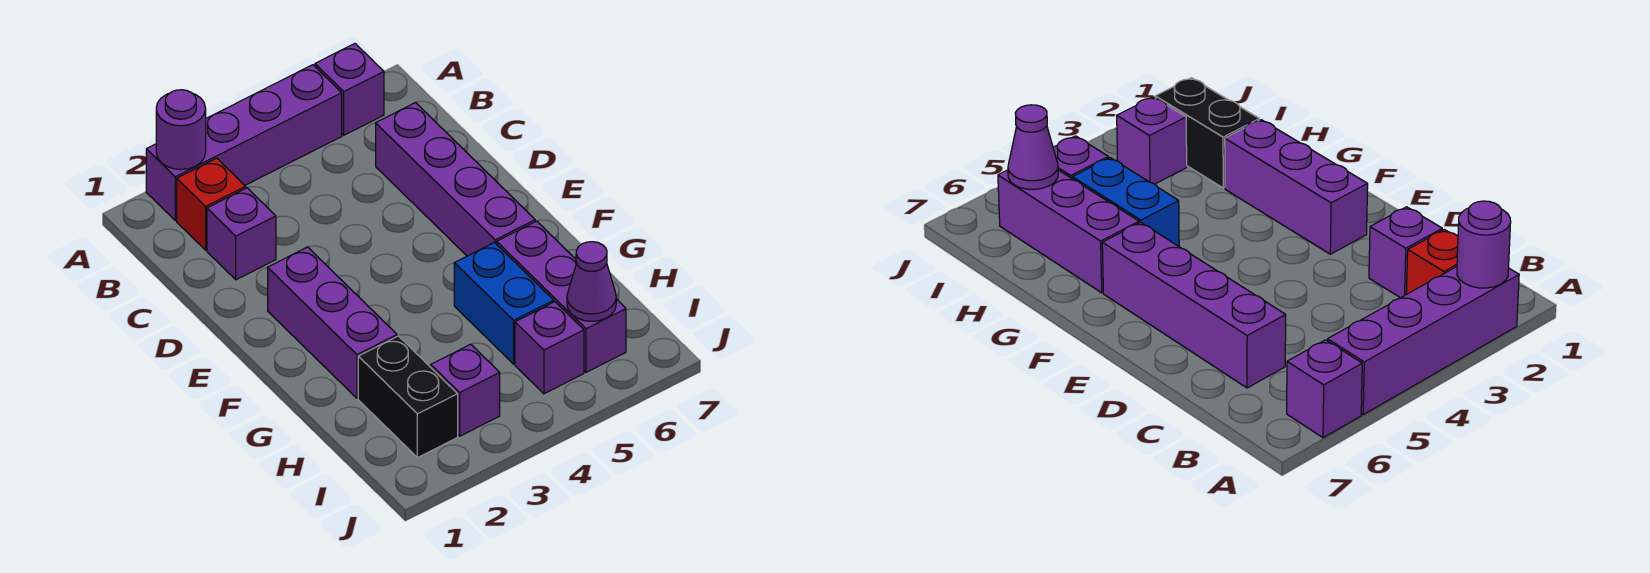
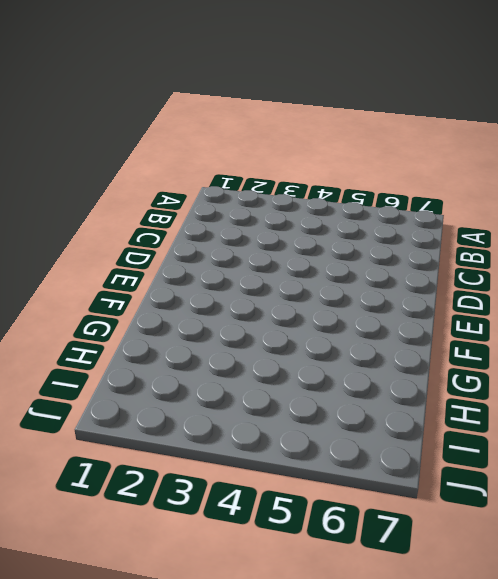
none -> purple 1x4 brick [146,65,342,220]
none -> purple 1x1 brick [315,44,384,135]
none -> red 1x1 brick [177,158,246,250]

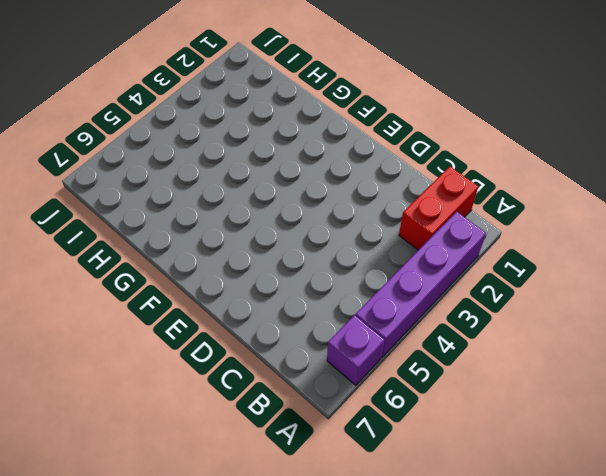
red 1x2 brick [399,167,478,250] -> red 1x1 brick [177,158,246,250]
none -> purple 1x1 brick [207,188,276,280]
none -> purple 1x4 brick [376,103,536,256]
none -> purple 1x3 brick [268,247,397,398]

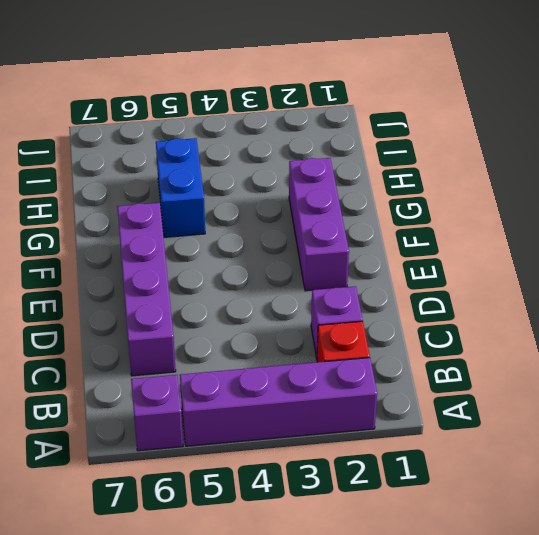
none -> purple 1x3 brick [497,221,626,372]
none -> black 1x2 brick [358,336,458,458]
none -> purple 1x1 brick [431,344,500,436]

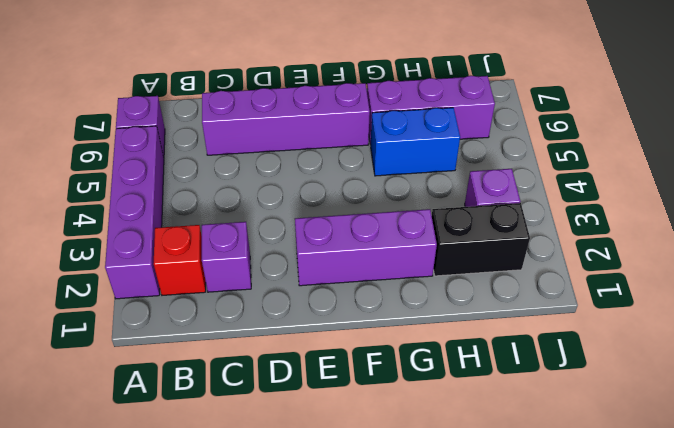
none -> purple 1x1 brick [515,302,584,394]
none -> purple 1x1 round brick [156,90,206,170]
none -> purple 1x1 cone [567,242,616,321]

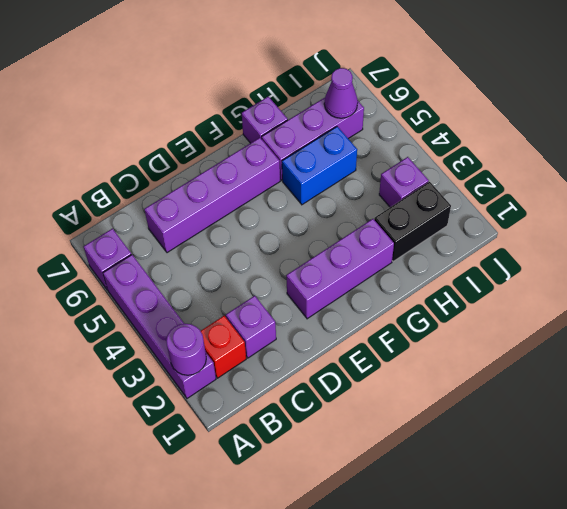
purple 1x1 brick [242,96,288,143] -> purple 1x1 brick moved to [515,302,584,394]

